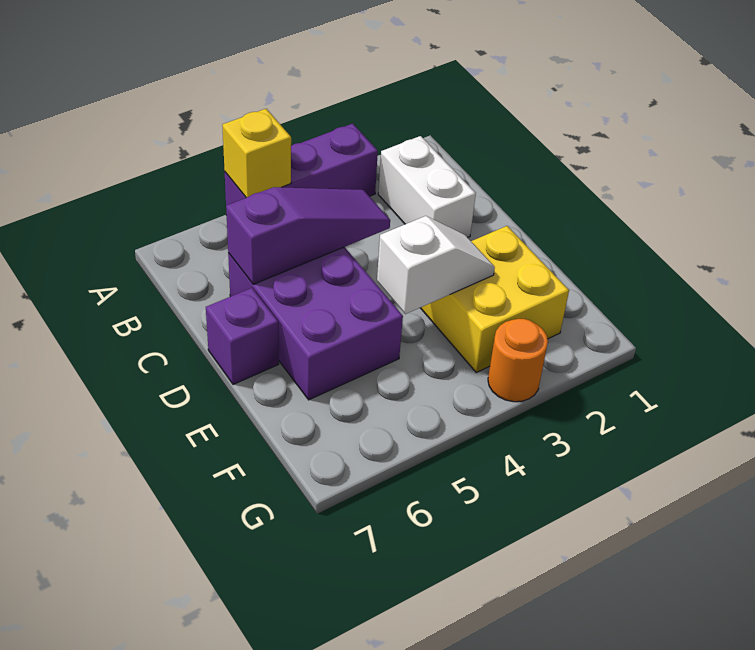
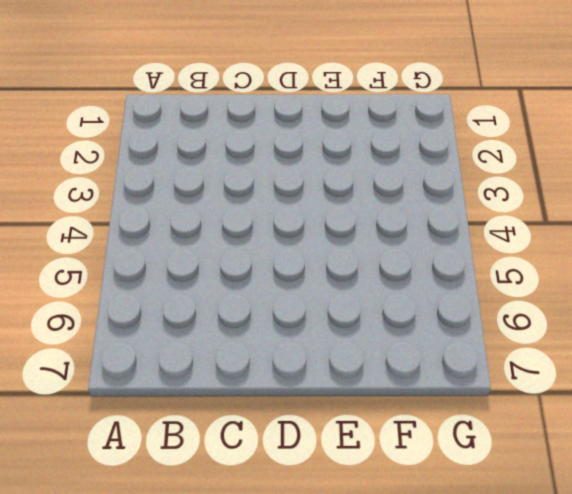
none -> purple 1x3 brick [225,124,378,215]
none -> white 1x2 brick [378,136,476,238]

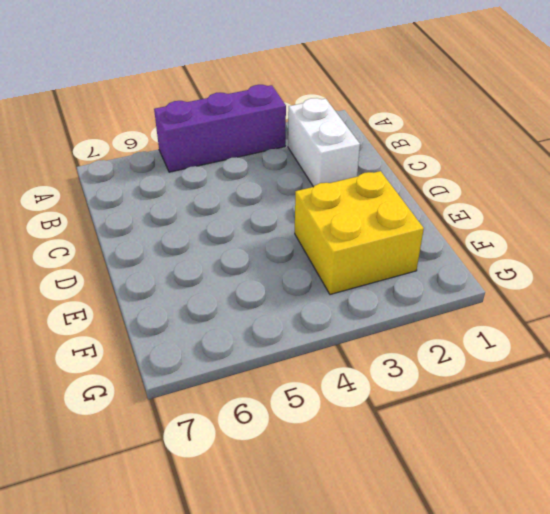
none -> purple 2x3 brick [228,247,403,400]
none -> purple 1x1 brick [206,288,279,384]

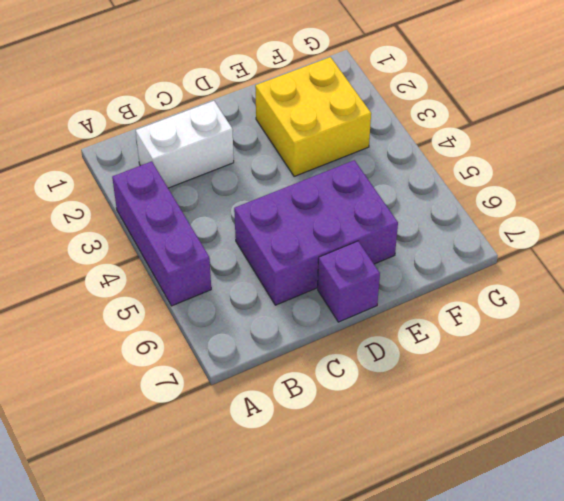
none -> orange 1x1 round brick [488,319,548,402]
none -> yellow 1x1 brick [222,109,291,198]

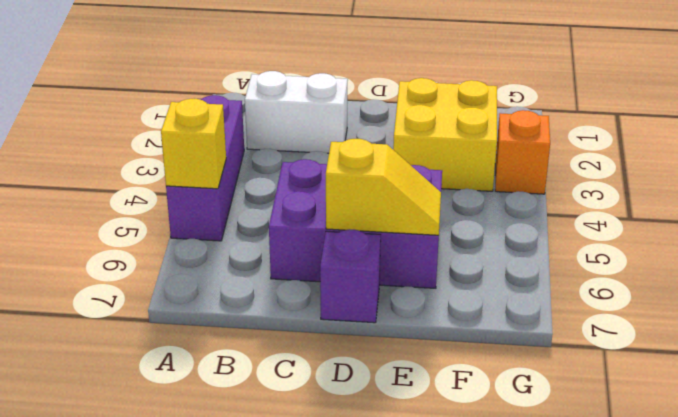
yellow 1x2 slope [326,139,441,235] -> none
orange 1x1 brick [495,110,550,194] -> orange 1x1 round brick [488,319,548,402]
none -> purple 1x3 slope [226,187,390,284]
none -> white 1x2 slope [377,216,495,314]

